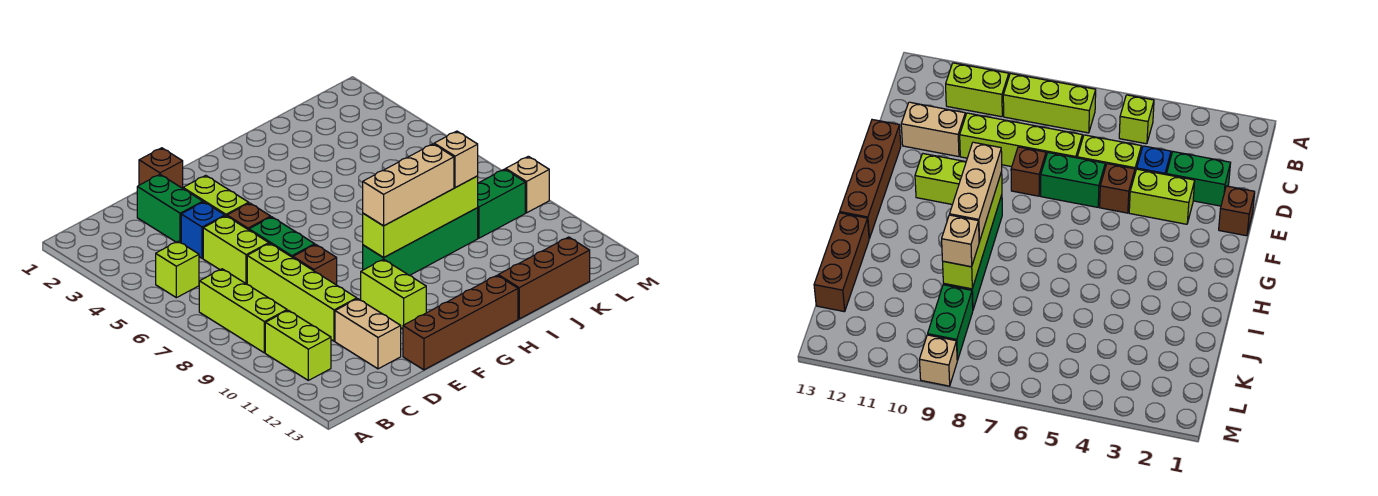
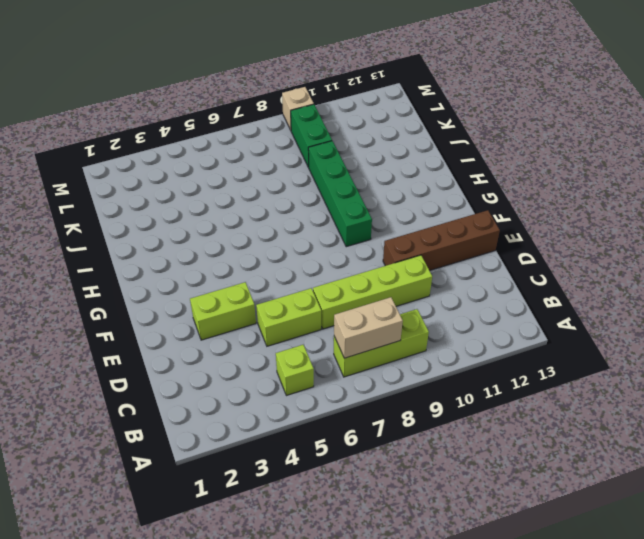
tan 1x2 brick [334,297,403,358] -> tan 1x2 brick moved to [335,299,401,369]
brown 1x4 brick [383,210,500,271] -> brown 1x4 brick turned to [403,275,518,370]
none -> lime 1x2 brick [265,310,331,380]
none -> green 1x2 brick [137,174,203,243]
none -> blue 1x1 brick [181,202,225,258]

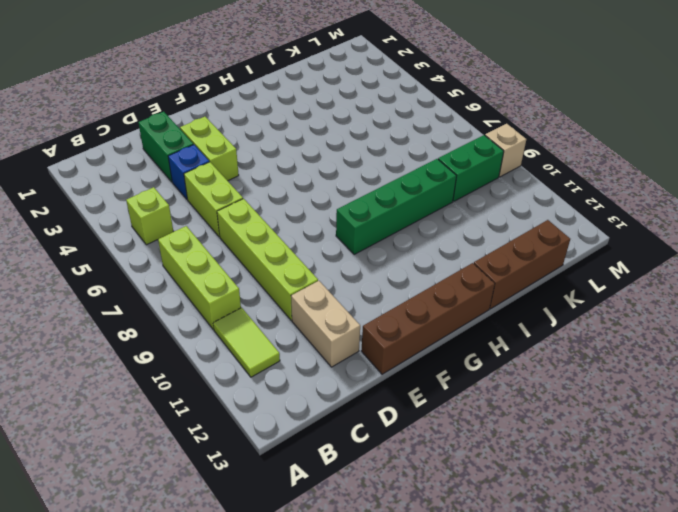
lime 1x2 tile [213,308,280,377] -> lime 1x2 brick [265,310,331,380]
none -> brown 1x1 brick [139,148,183,188]
none -> brown 1x1 brick [227,203,271,230]
none -> green 1x2 brick [249,217,315,258]

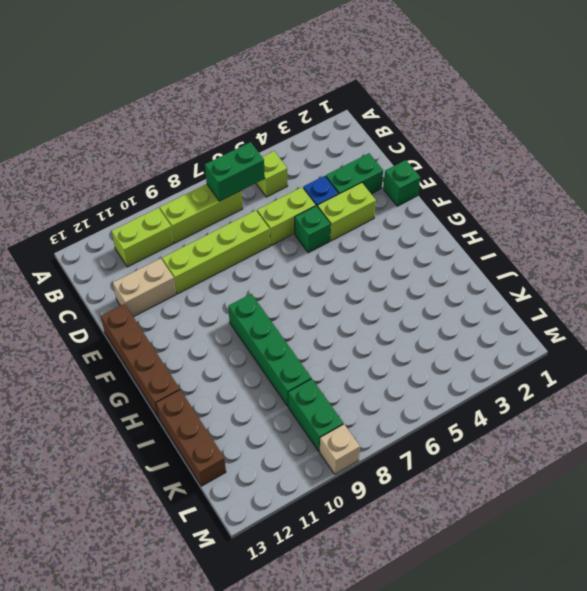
green 1x2 brick [205,142,265,201] -> green 1x2 brick moved to [249,217,315,258]
green 1x1 brick [383,160,420,206] -> brown 1x1 brick [139,148,183,188]
green 1x1 brick [295,206,331,253] -> brown 1x1 brick [227,203,271,230]
none -> brown 1x1 brick [293,244,337,285]
none -> lime 1x2 brick [361,259,426,329]
none -> lime 1x4 brick [363,176,478,258]

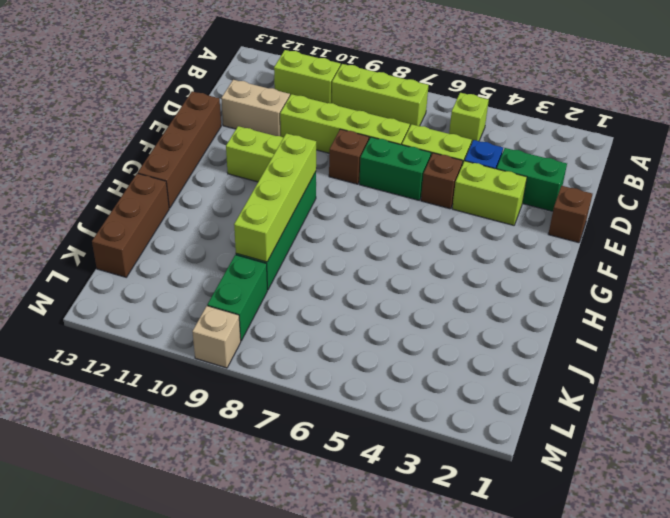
none -> tan 1x3 brick [363,144,454,226]
none -> tan 1x1 brick [434,131,478,188]

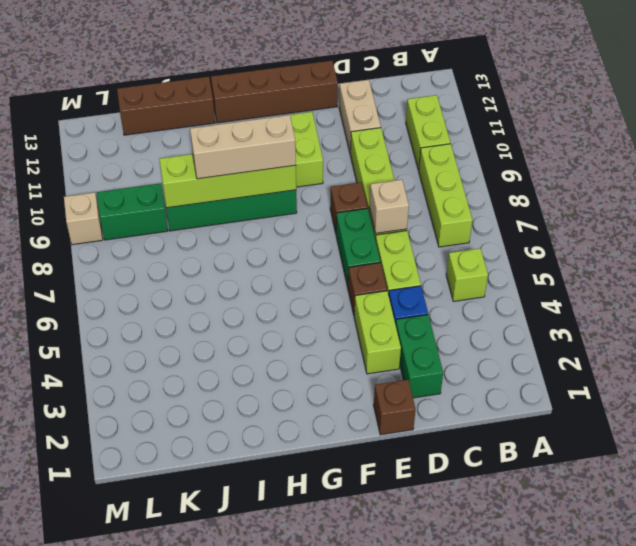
tan 1x1 brick [369,180,409,233] -> tan 1x1 brick moved to [434,131,478,188]

